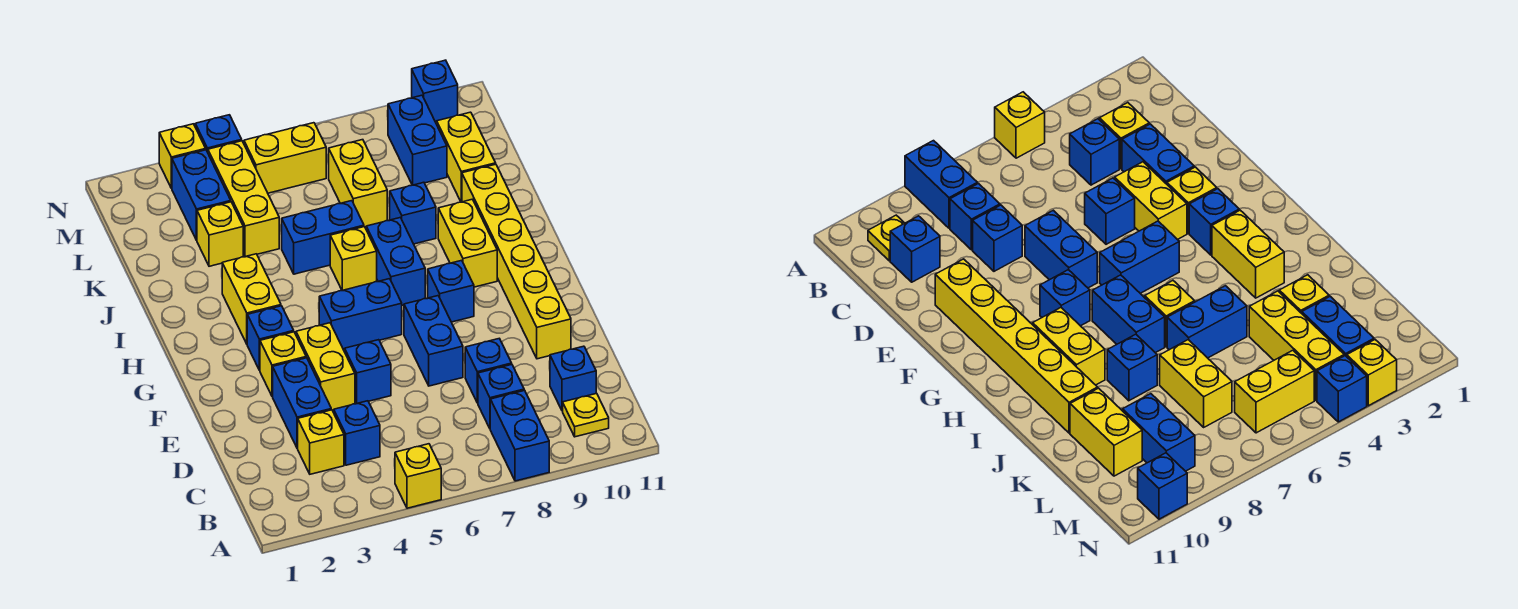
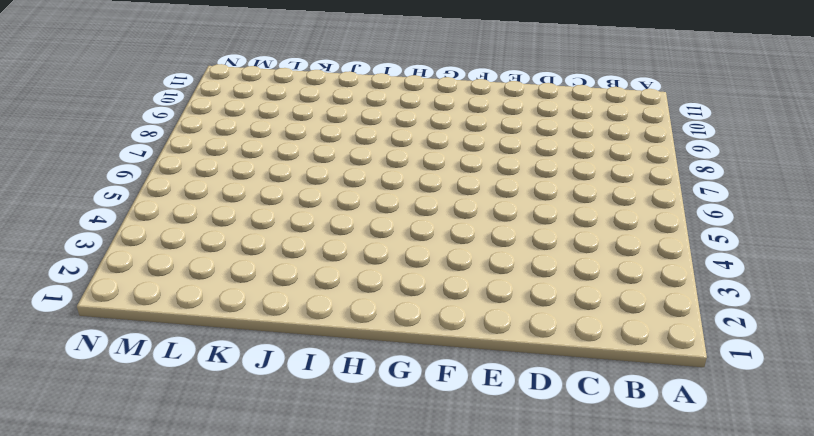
none -> yellow 1x1 brick [395,444,441,508]
none -> blue 1x2 brick [490,390,549,481]
none -> yellow 1x1 plate [563,393,609,437]
none -> yellow 1x1 brick [298,410,344,474]

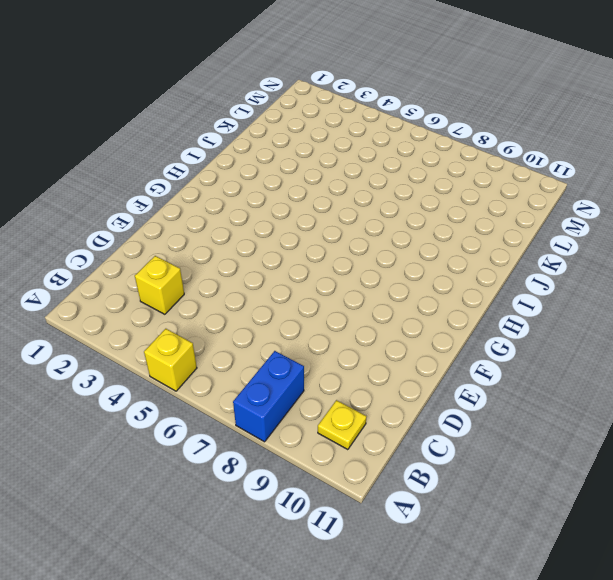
none -> blue 1x1 brick [334,401,380,465]
none -> blue 1x1 brick [478,365,524,428]
none -> blue 1x1 brick [550,346,596,411]
none -> blue 1x2 brick [273,358,331,448]

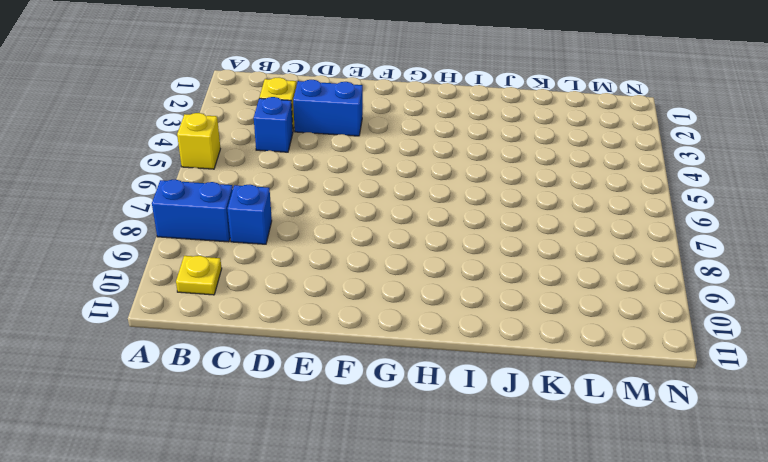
none -> blue 1x1 brick [550,346,596,411]
none -> blue 1x1 brick [465,338,512,403]
none -> yellow 1x2 brick [296,323,355,410]
none -> blue 1x1 brick [345,340,391,404]

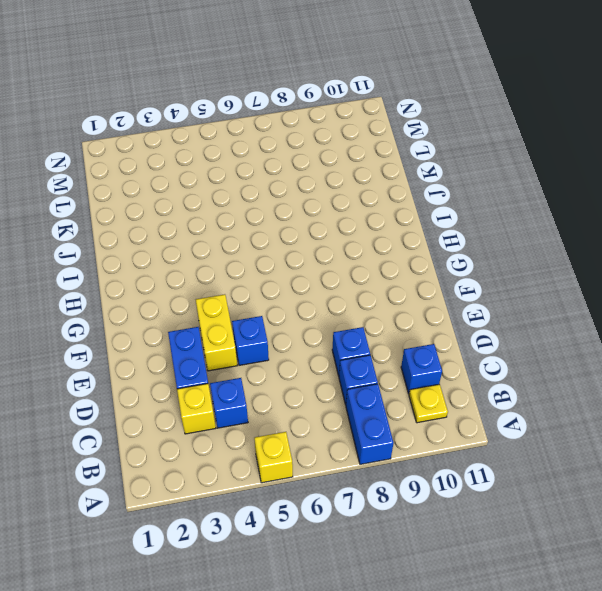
none -> blue 1x2 brick [404,296,463,386]
none -> yellow 1x6 brick [462,164,571,359]
none -> yellow 1x1 brick [260,332,306,396]
none -> blue 1x1 brick [247,306,294,370]

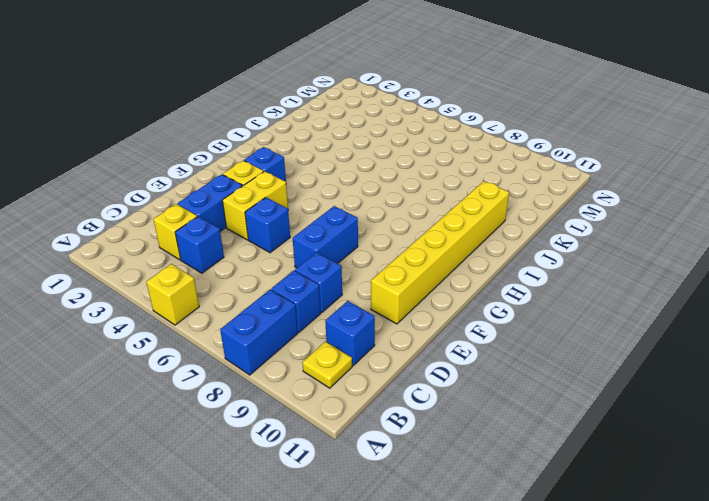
none -> blue 1x2 brick [319,279,402,349]
none -> blue 1x1 brick [428,260,474,322]
none -> yellow 1x2 brick [222,254,281,344]
none -> blue 1x2 brick [366,218,425,305]

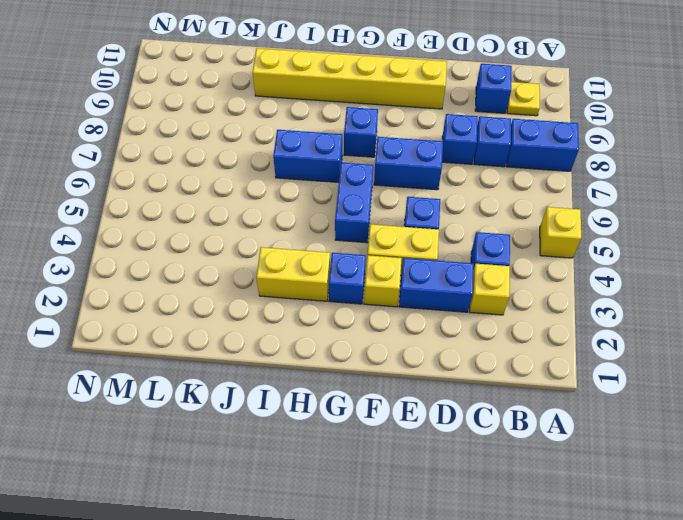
none -> yellow 1x2 brick [438,199,497,287]
none -> yellow 1x1 brick [330,227,377,290]
none -> blue 1x2 brick [282,201,364,274]
none -> blue 1x1 brick [390,182,436,244]

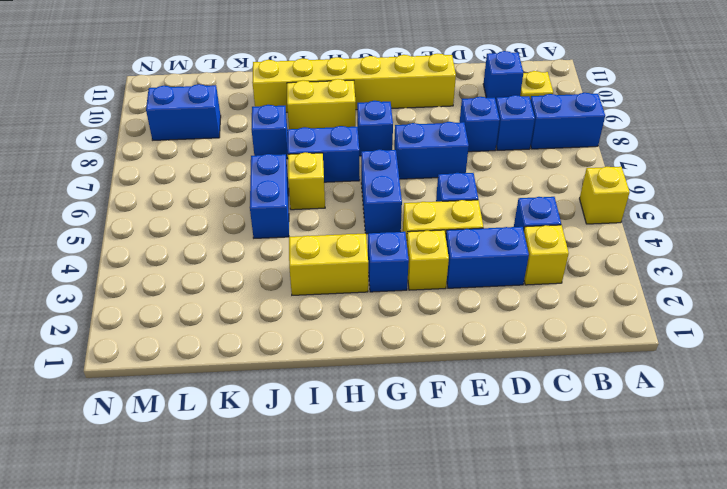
none -> yellow 1x1 brick [197,202,243,266]
none -> yellow 1x3 brick [208,141,279,257]
none -> yellow 1x2 brick [329,140,387,227]
none -> yellow 1x2 brick [437,112,496,202]

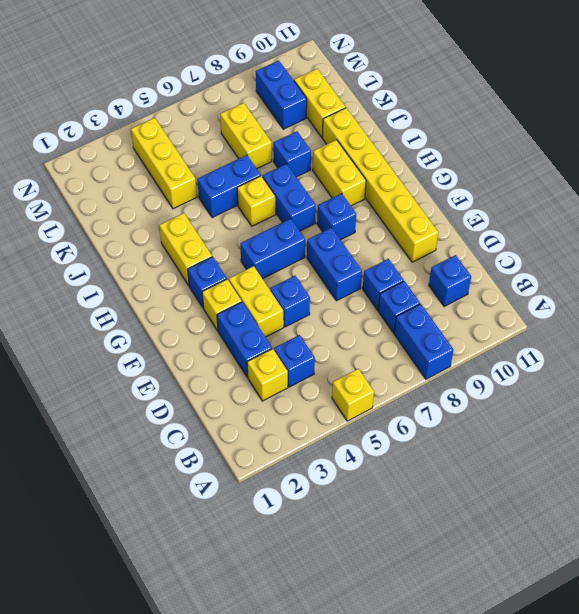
none -> yellow 1x1 plate [563,393,609,437]
none -> yellow 1x1 brick [197,202,243,266]
none -> blue 1x2 brick [172,150,231,240]
none -> yellow 1x2 brick [244,123,326,193]

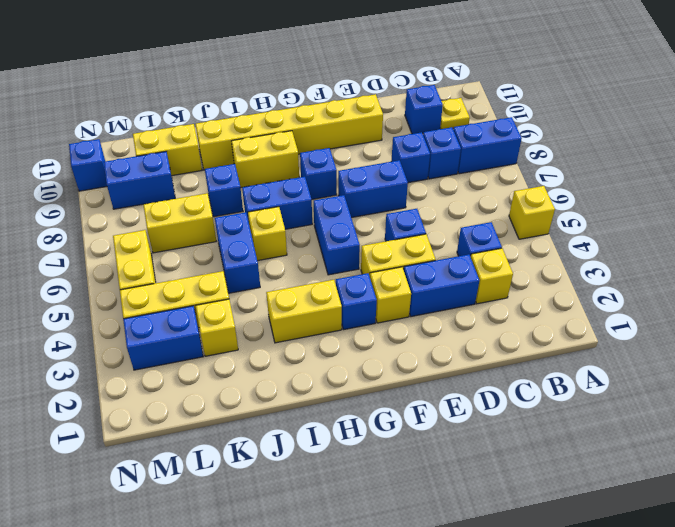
none -> yellow 1x1 brick [159,124,206,188]
none -> blue 1x1 brick [195,115,242,152]

